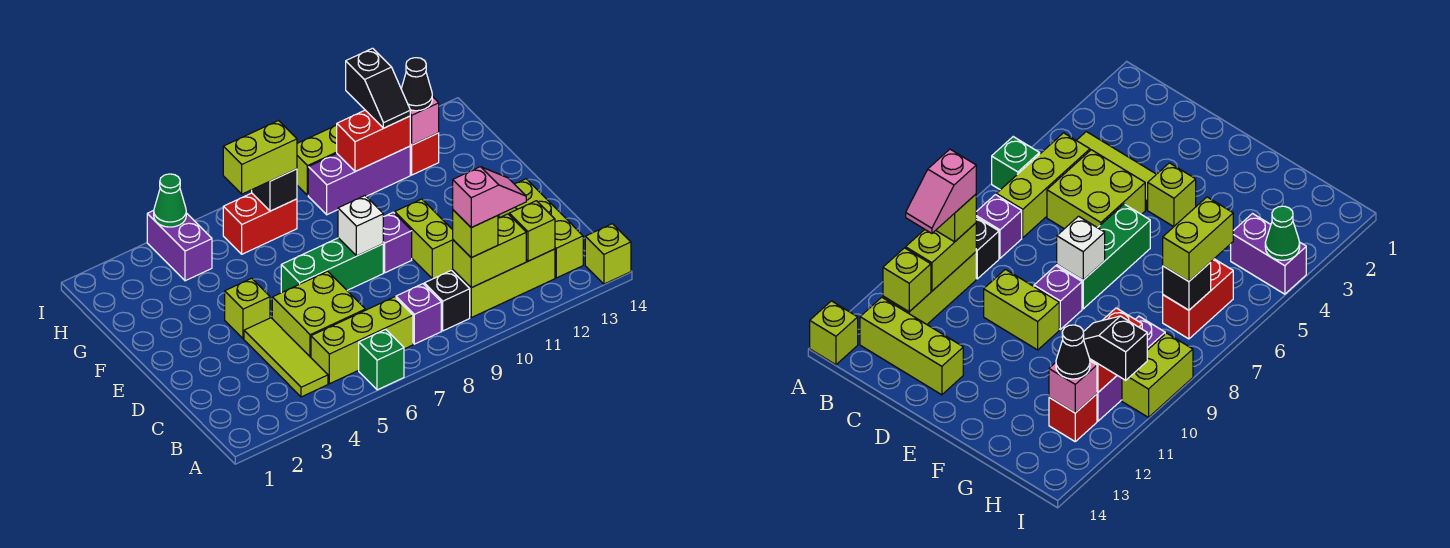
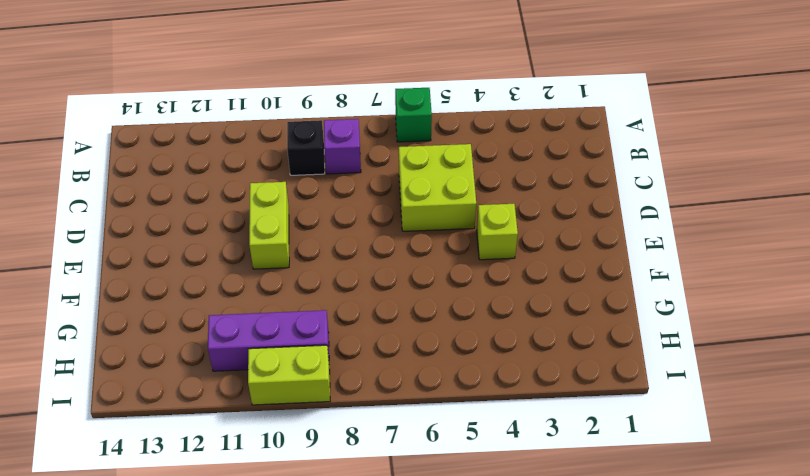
none -> lime 1x1 brick [585,224,631,284]
none -> lime 1x3 tile [244,318,328,397]
none -> lime 1x3 brick [311,297,413,384]
none -> lime 1x3 brick [453,249,555,318]

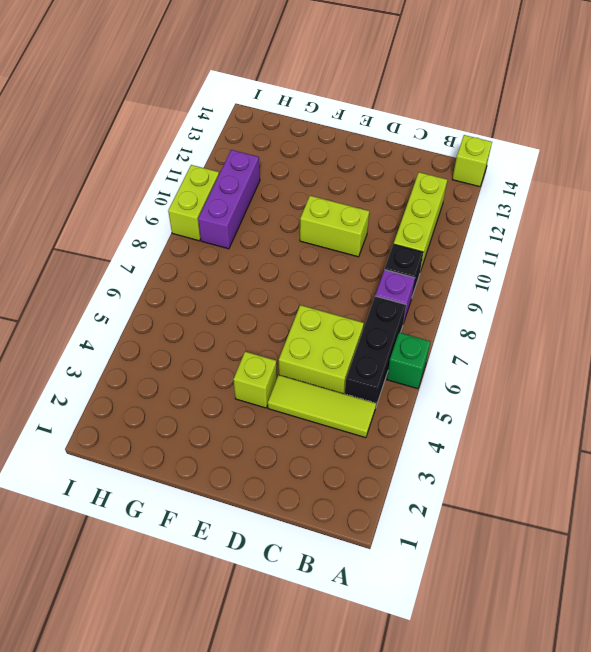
black 1x3 brick [345,296,406,406] -> lime 1x3 brick [311,297,413,384]
none -> lime 1x3 brick [499,179,583,278]
none -> green 1x3 brick [281,238,383,293]
none -> purple 1x1 brick [383,212,412,273]
none -> purple 1x2 brick [147,211,212,281]

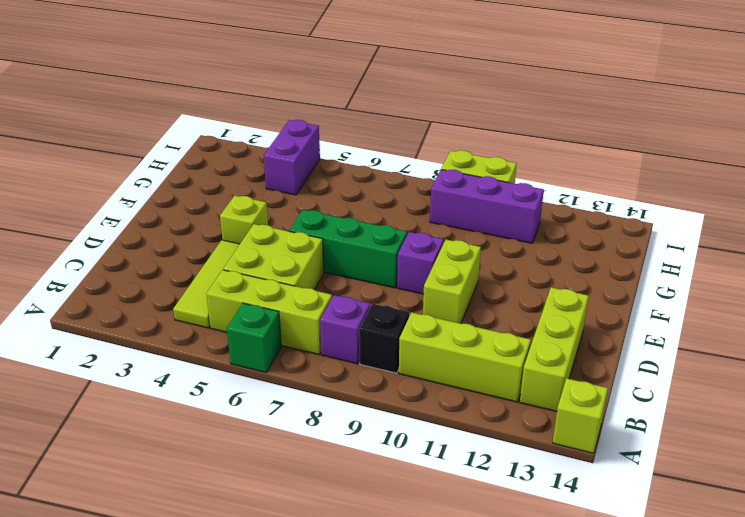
none -> red 1x2 brick [223,193,297,254]
none -> red 1x1 brick [410,133,439,175]
none -> lime 1x2 brick [453,214,526,288]
none -> lime 1x1 brick [509,201,555,261]

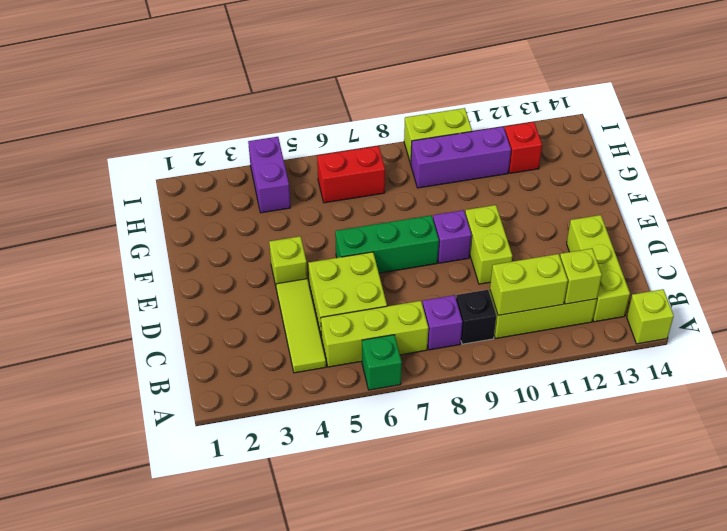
none -> white 1x1 brick [338,196,383,256]
none -> black 1x1 brick [252,169,297,211]
none -> red 1x2 brick [337,110,410,172]
none -> pink 1x1 brick [410,96,439,145]

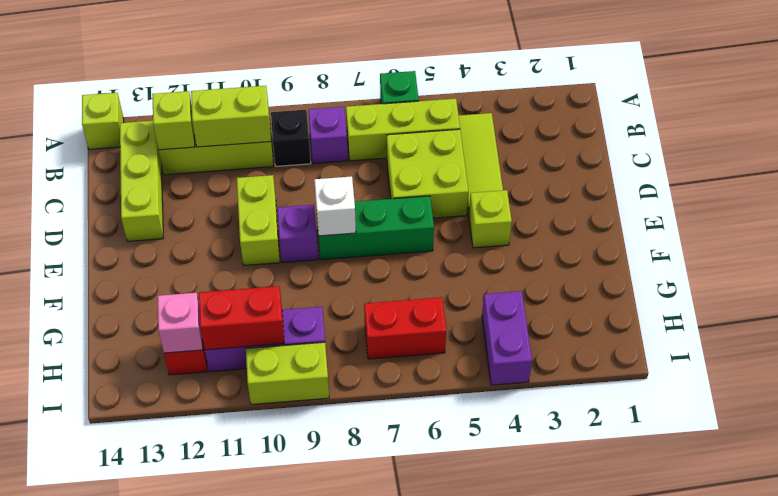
none -> black 1x1 brick [252,169,297,211]
none -> green 1x1 cone [154,174,186,227]
none -> lime 1x1 brick [453,210,498,258]
none -> lime 1x2 brick [223,121,297,194]

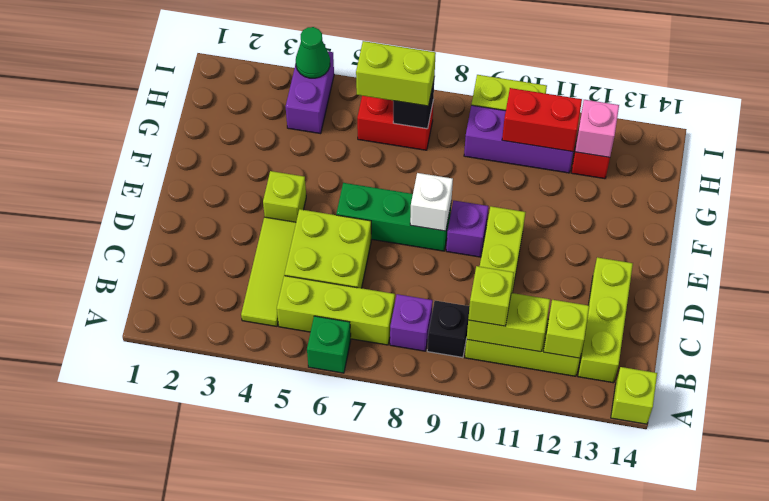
none -> black 1x2 slope [346,48,410,128]
none -> black 1x1 cone [401,58,432,111]
none -> pink 1x2 slope [453,167,526,228]

